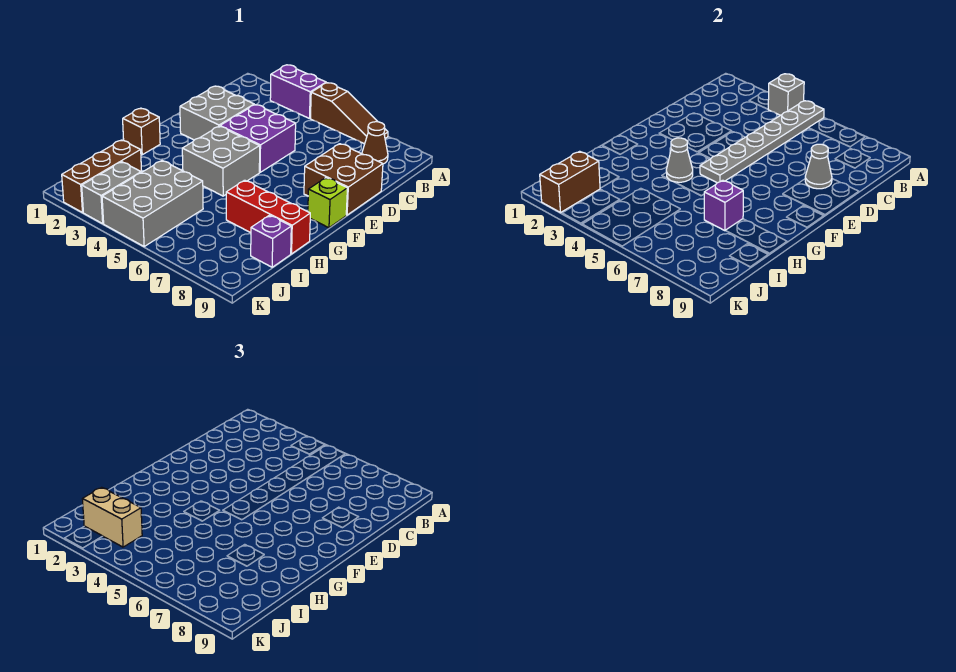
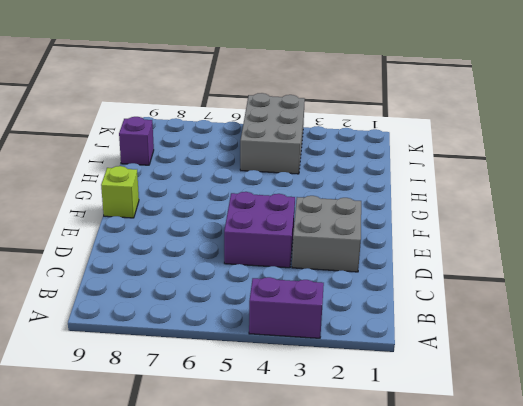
none -> brown 1x3 slope [310,83,388,144]
none -> brown 1x1 cone [362,122,388,164]
none -> brown 2x2 brick [304,144,383,215]

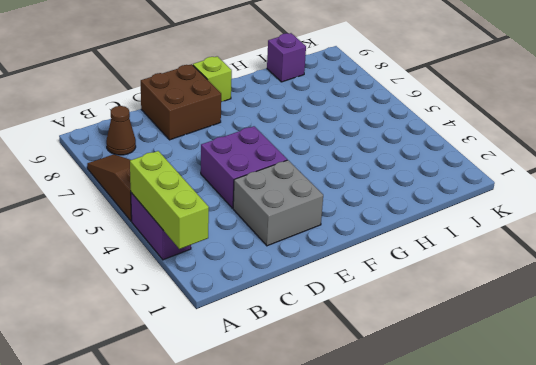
lime 1x3 brick [130,151,209,249] -> grey 1x1 brick [768,74,804,115]
none -> grey 2x2 brick [182,126,260,196]
none -> brown 1x1 brick [123,108,160,155]
none -> red 1x3 brick [226,180,310,254]

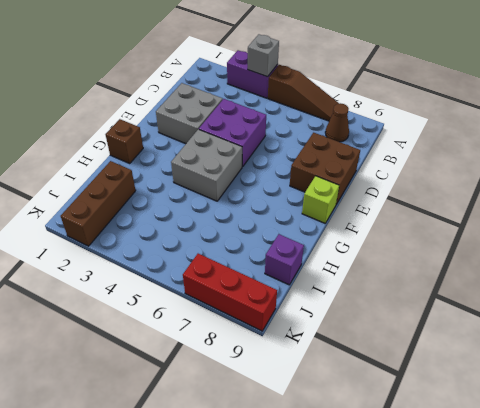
red 1x3 brick [183,254,277,331] -> red 1x3 brick moved to [226,180,310,254]
none -> grey 2x3 brick [102,161,203,246]
none -> grey 1x2 brick [82,162,141,224]
none -> grey 1x6 plate [700,101,824,183]

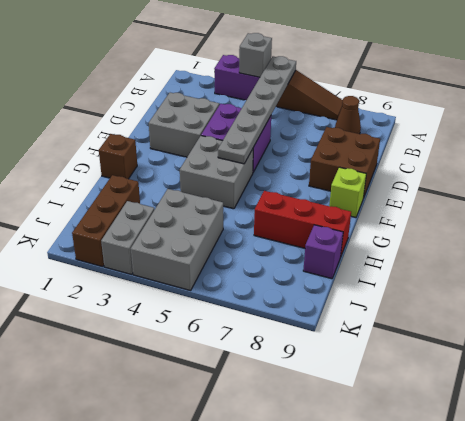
none -> grey 1x1 cone [805,144,832,189]
none -> grey 1x1 cone [666,138,693,182]
none -> purple 1x1 brick [704,180,743,231]

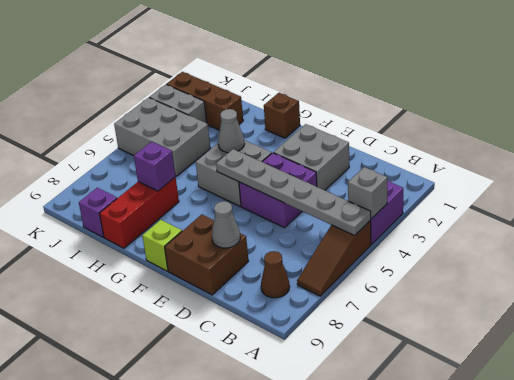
none -> brown 1x2 brick [540,151,600,213]
none -> tan 1x2 brick [82,487,142,547]

